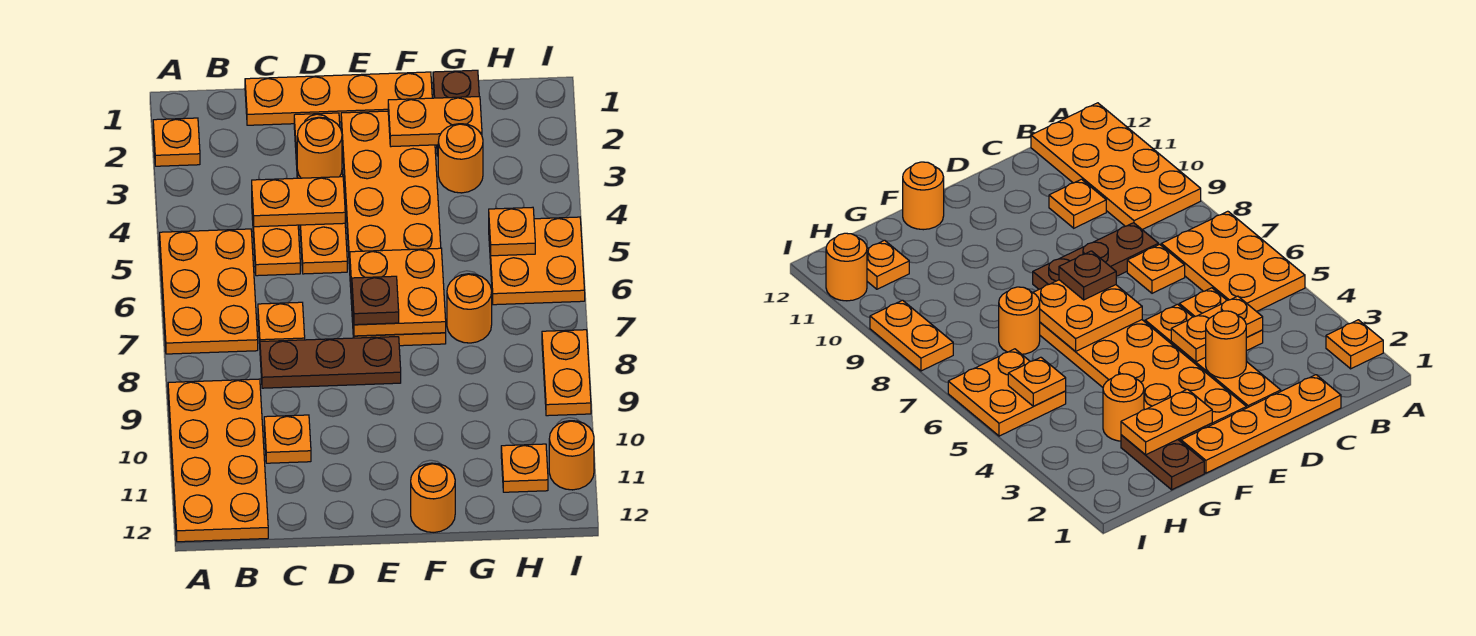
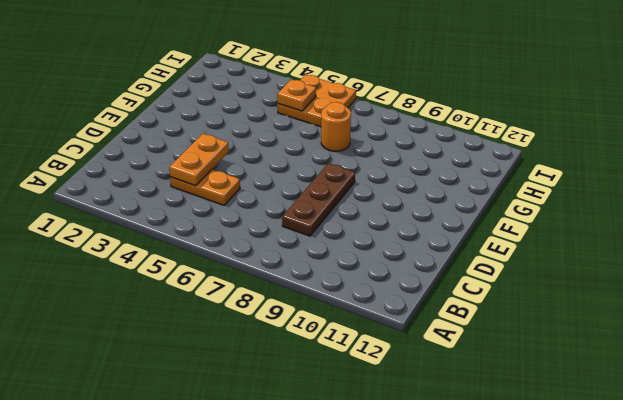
none -> orange 1x1 plate [153,118,200,166]
none -> orange 2x3 plate [160,229,258,354]
none -> orange 2x4 plate [168,379,268,542]

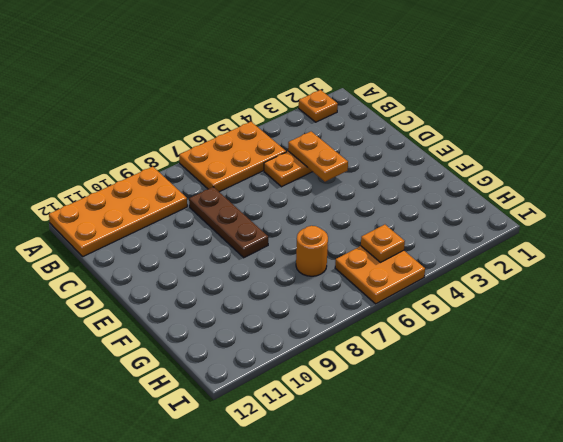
none -> orange 1x4 plate [245,72,432,125]
none -> orange 1x1 plate [258,302,305,344]
none -> orange 1x1 plate [264,415,311,463]

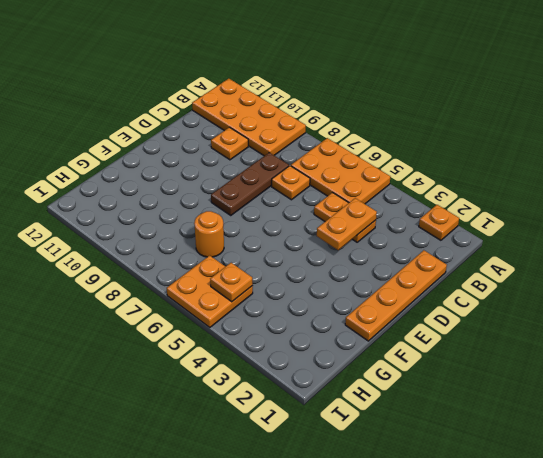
none -> orange 1x4 plate [294,113,347,274]
none -> orange 2x6 plate [341,111,446,346]
none -> orange 1x1 round brick [411,463,455,532]

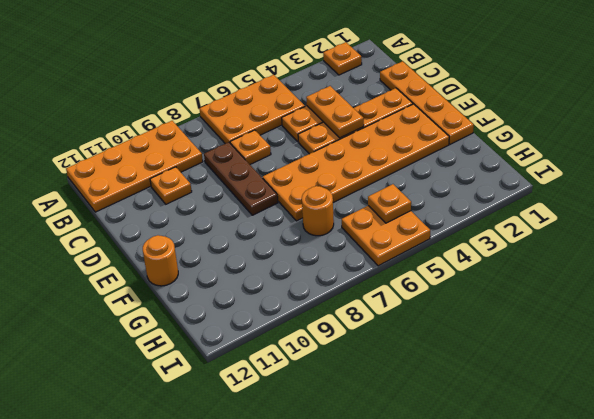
none -> brown 1x2 plate [433,70,479,156]
none -> orange 1x1 round brick [438,124,483,193]
none -> orange 1x1 plate [501,444,548,492]

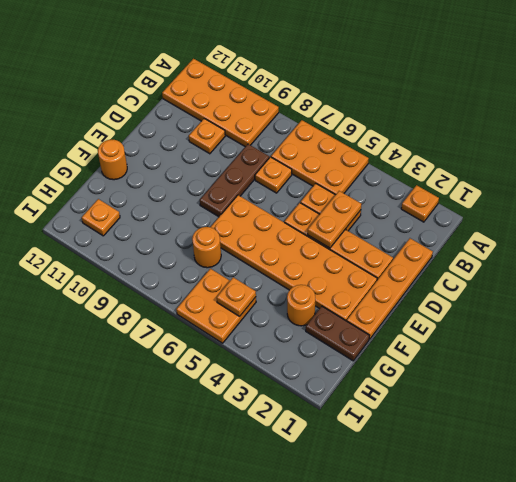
none -> orange 1x2 plate [542,330,591,416]
none -> orange 1x1 round brick [549,421,594,490]
none -> orange 1x1 round brick [297,117,342,178]

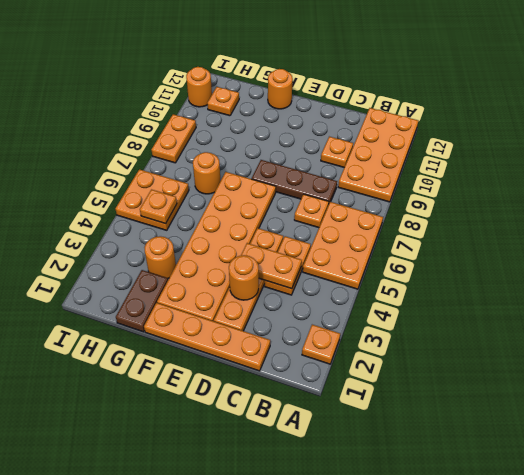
none -> orange 2x2 plate [350,248,446,336]
none -> orange 1x2 plate [388,97,482,147]
none -> brown 1x1 plate [352,276,399,325]

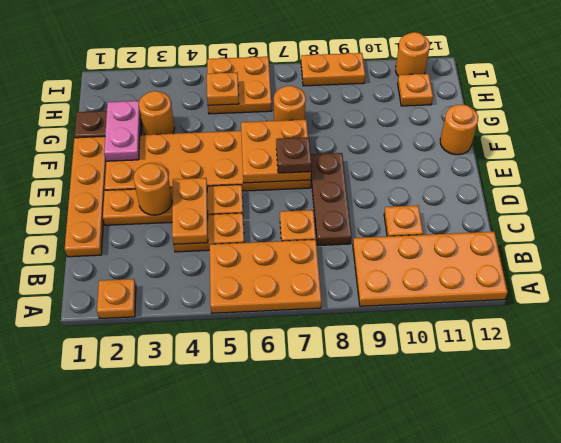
pink 1x2 plate [104,101,141,161] -> orange 1x2 plate [388,97,482,147]

